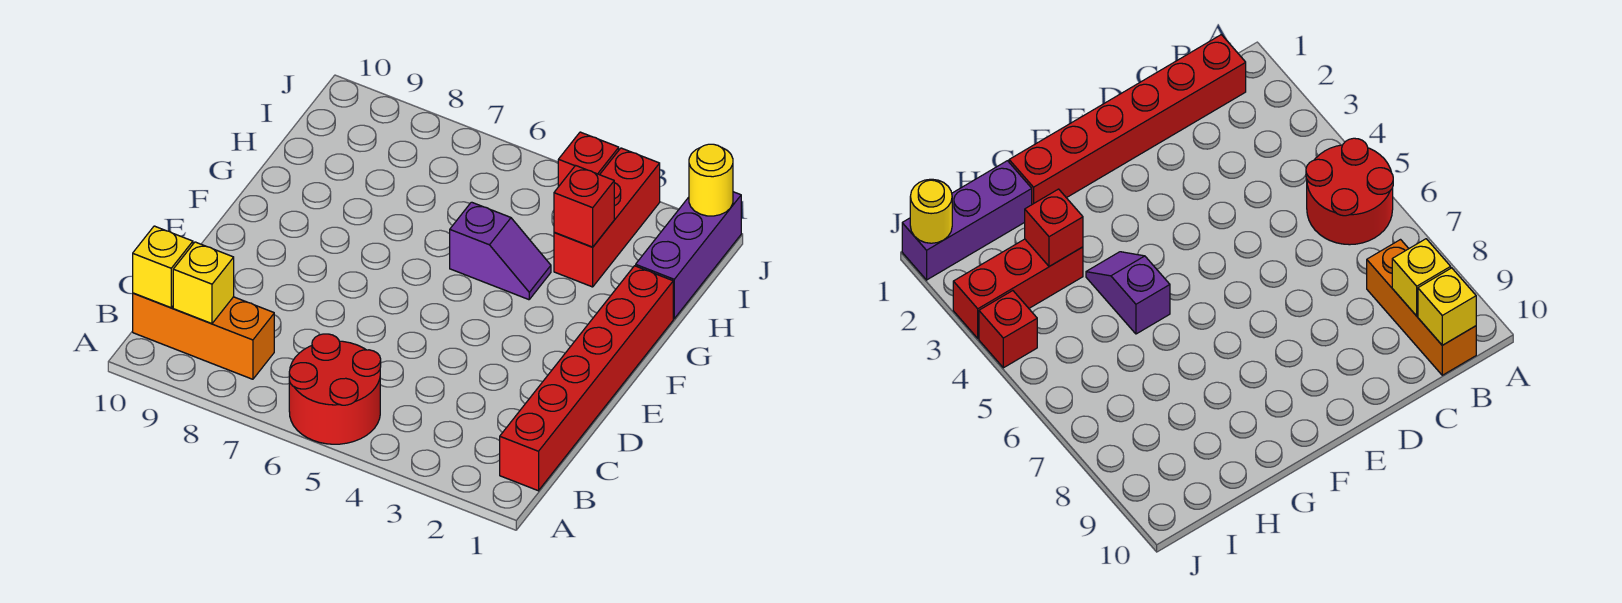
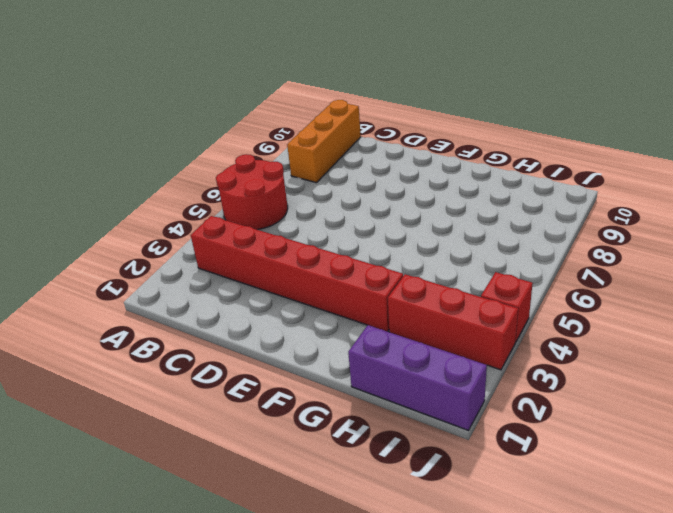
red 1x6 brick [191,216,403,332] -> red 1x6 brick moved to [500,266,673,491]
none -> purple 1x2 slope [450,202,551,300]
none -> yellow 1x1 brick [173,242,234,324]

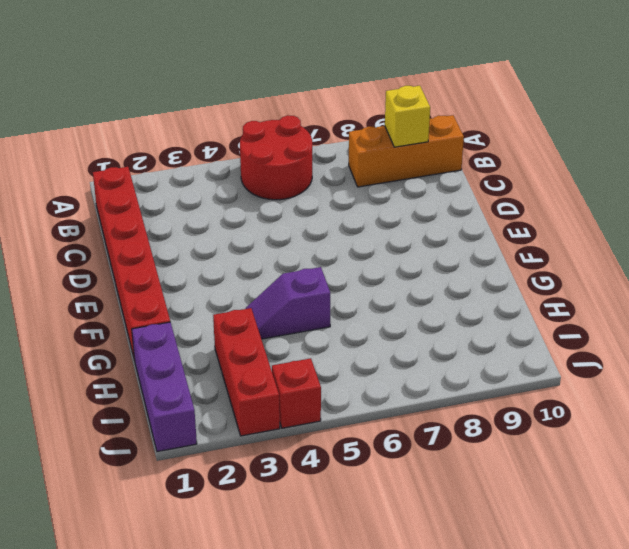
none -> yellow 1x1 brick [133,226,193,308]
none -> red 1x1 brick [554,166,614,247]

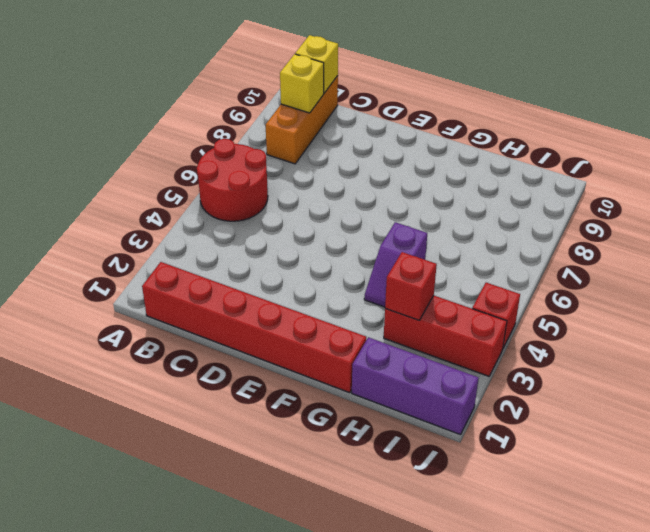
none -> yellow 1x1 round brick [689,144,733,216]

